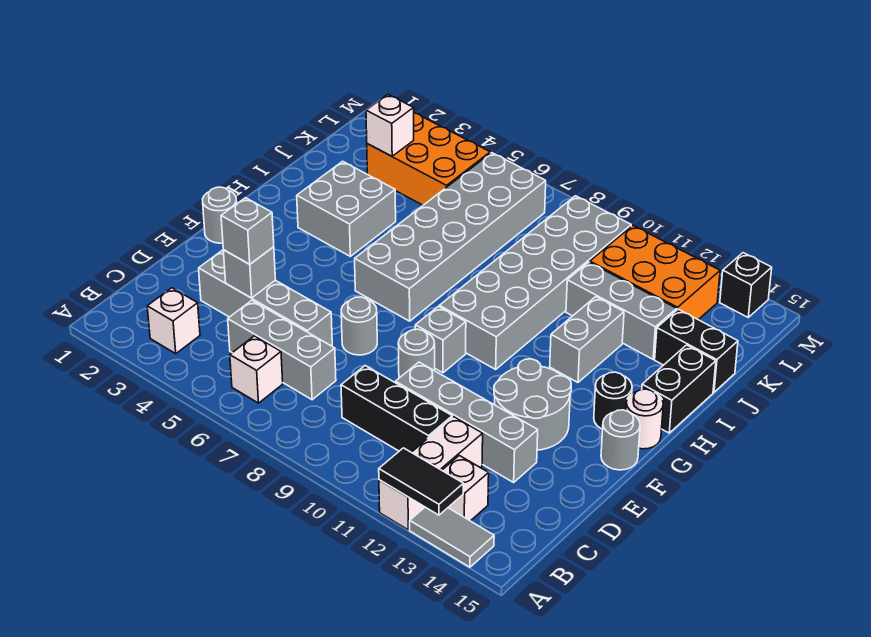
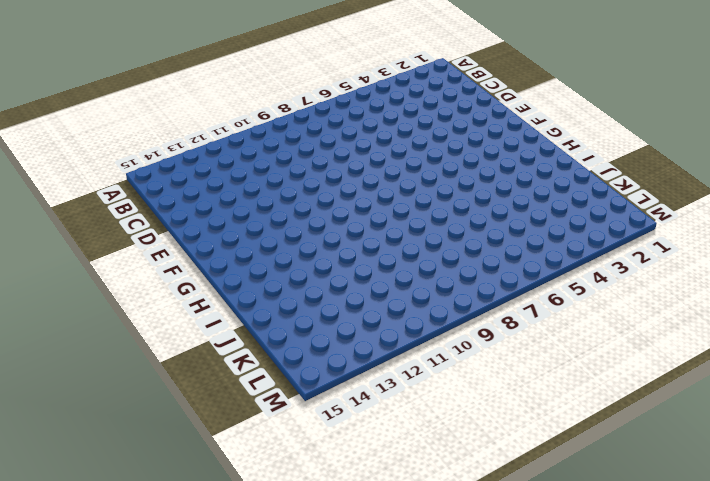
none -> white 1x3 brick [379,417,483,530]
none -> grey 1x2 tile [410,507,494,567]
none -> white 1x1 brick [147,288,200,354]
none -> white 1x1 brick [230,336,283,403]

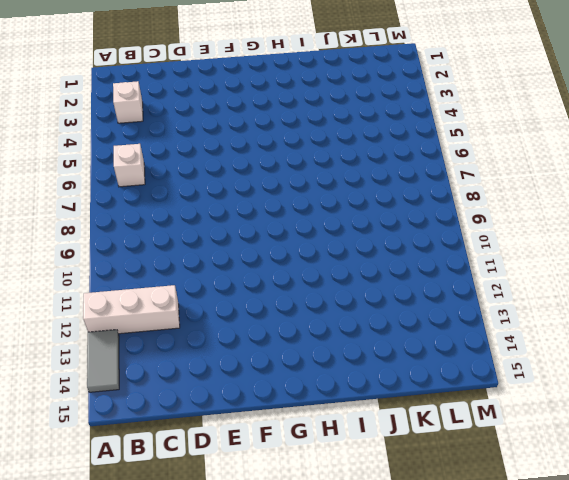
none -> white 1x1 brick [442,456,489,521]
none -> grey 1x3 brick [228,300,336,400]
none -> black 1x3 brick [341,366,452,452]
none -> grey 1x4 brick [199,250,332,346]

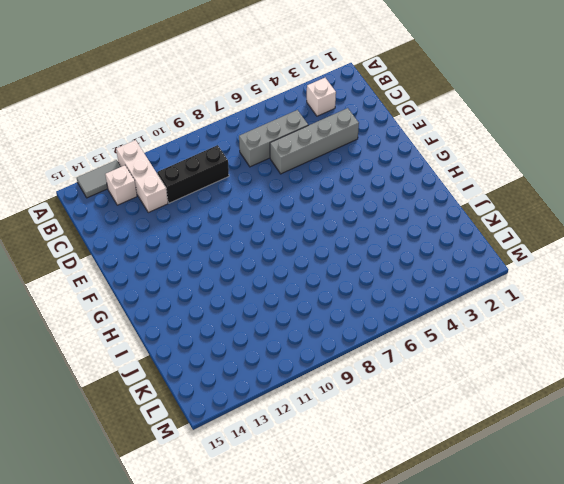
none -> white 1x1 brick [230,336,283,403]
none -> grey 1x4 brick [395,362,538,482]
none -> grey 1x1 round brick [341,297,377,355]
none -> grey 1x1 round brick [398,329,435,378]

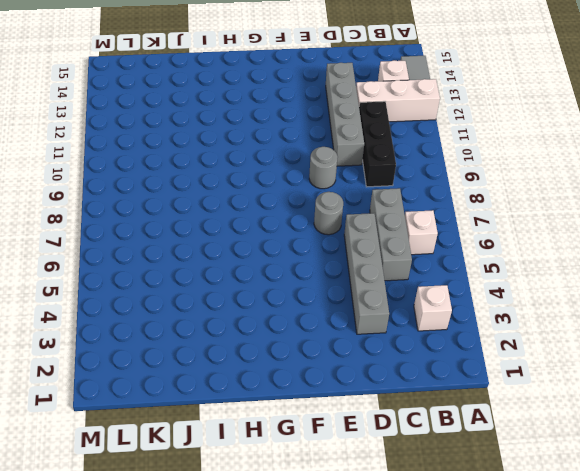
none -> grey 2x2 round brick [494,359,571,450]
none -> grey 1x1 round brick [203,187,237,243]
none -> grey 1x1 brick [415,306,466,373]
none -> grey 1x1 round brick [601,410,640,470]

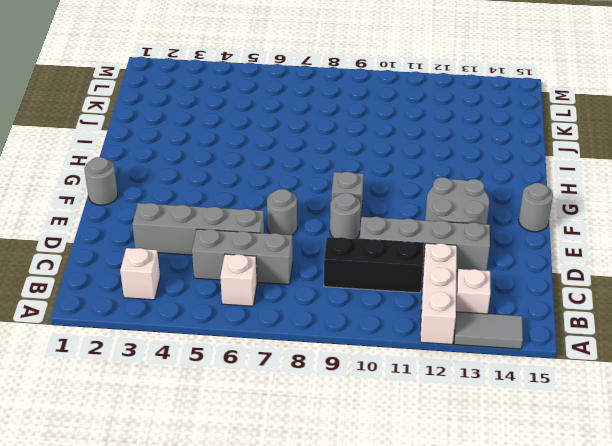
none -> grey 2x6 brick [355,153,546,321]
none -> grey 2x6 brick [439,196,631,369]
none -> black 1x1 round brick [594,372,632,429]
none -> white 1x1 round brick [626,389,663,449]

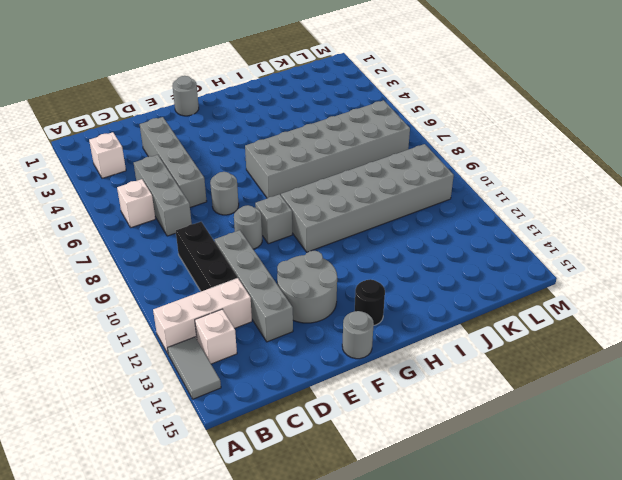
none -> white 1x1 round brick [626,389,663,449]
none -> grey 2x2 brick [297,161,396,256]
none -> grey 1x2 brick [550,297,624,382]
none -> black 1x2 brick [642,345,716,433]

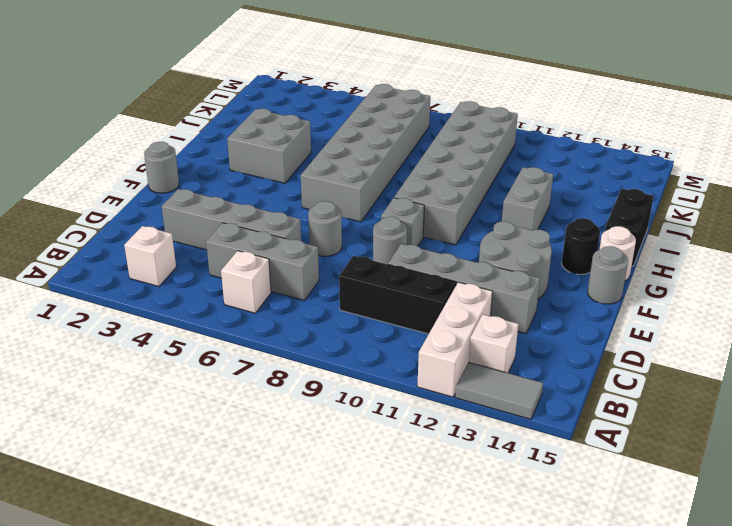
none -> grey 1x3 brick [566,262,677,359]
none -> black 1x2 brick [655,309,738,392]
none -> orange 2x3 brick [367,113,490,205]
none -> orange 2x3 brick [590,226,720,320]

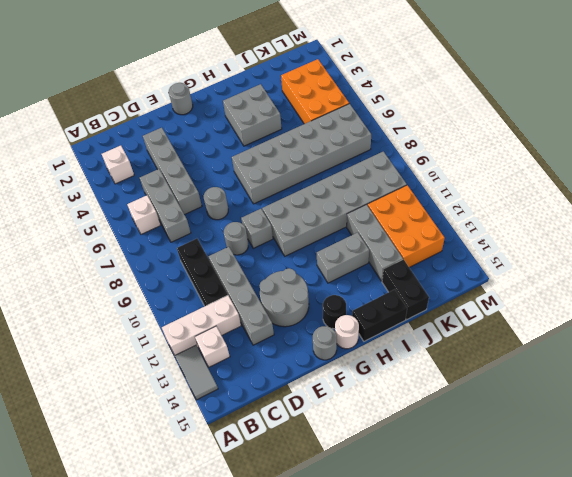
none -> black 1x1 brick [720,253,772,317]
none -> black 1x2 tile [379,448,463,515]
none -> grey 1x1 brick [223,247,275,298]
none -> white 1x1 brick [366,95,414,156]

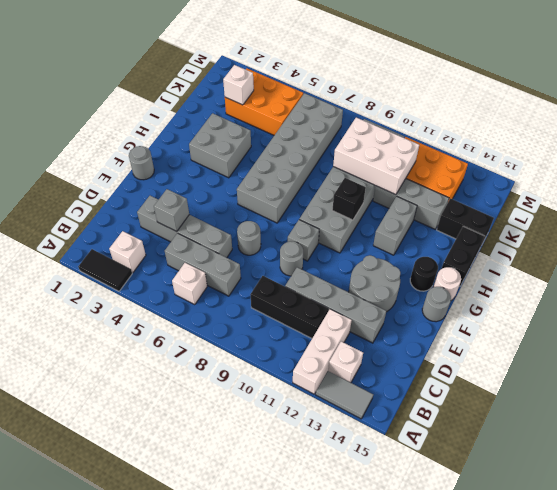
black 1x2 tile [78,249,132,291] -> black 1x2 tile moved to [379,448,463,515]
black 1x1 brick [332,178,366,220] -> black 1x1 brick moved to [720,253,772,317]
white 2x3 brick [333,117,419,195] -> none
none -> grey 1x1 brick [221,198,274,264]

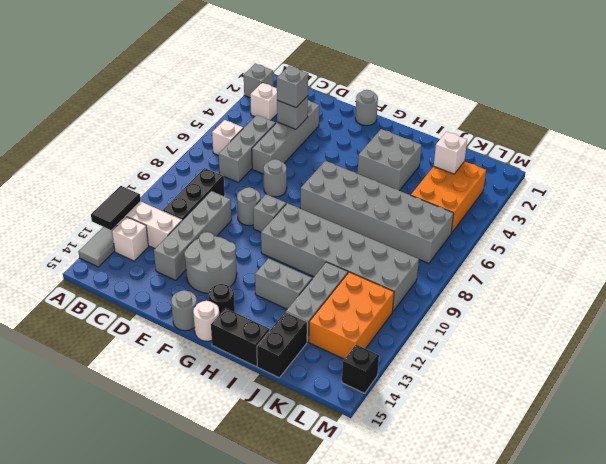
grey 1x1 brick [244,64,273,98] -> none

